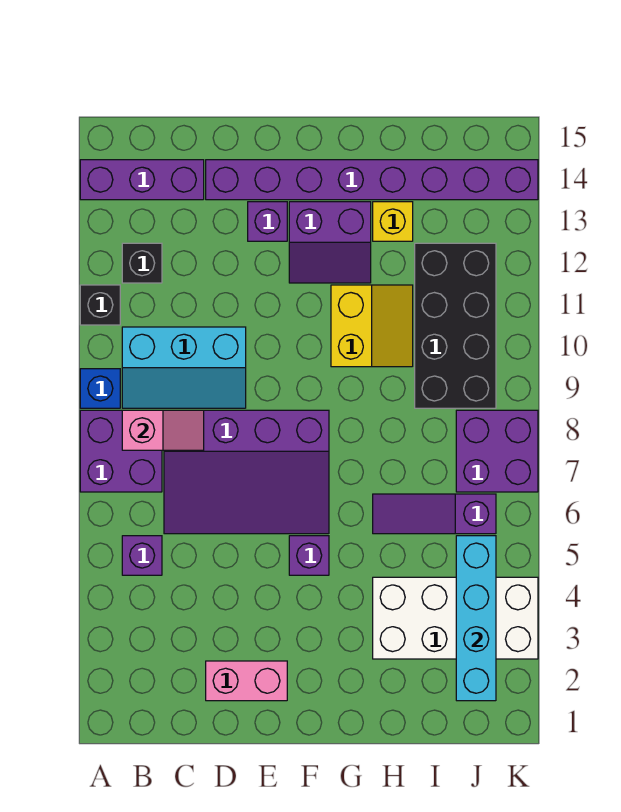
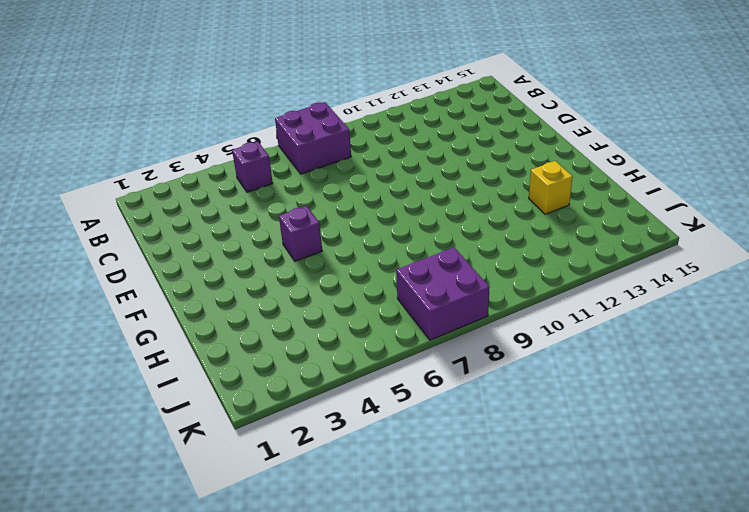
none -> blue 1x1 brick [80,369,120,408]
none -> black 1x1 brick [80,285,120,325]
none -> purple 1x3 brick [80,160,204,200]

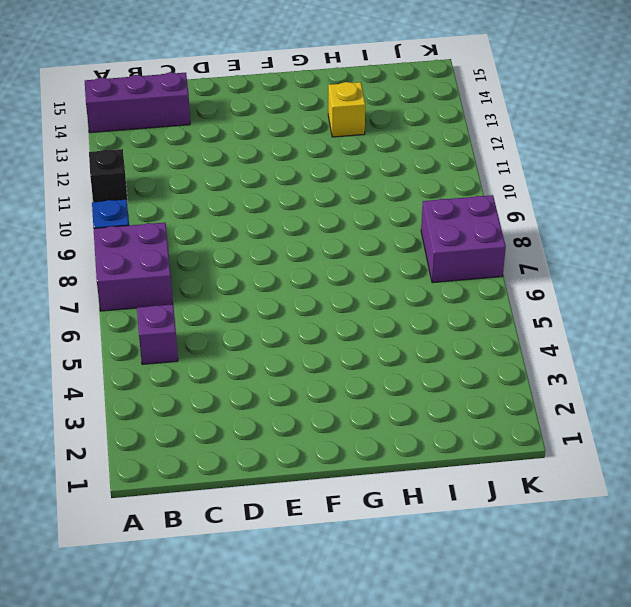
none -> cyan 2x3 slope [122,327,246,408]
none -> black 1x1 brick [122,243,162,283]
none -> purple 3x4 slope [164,410,329,534]

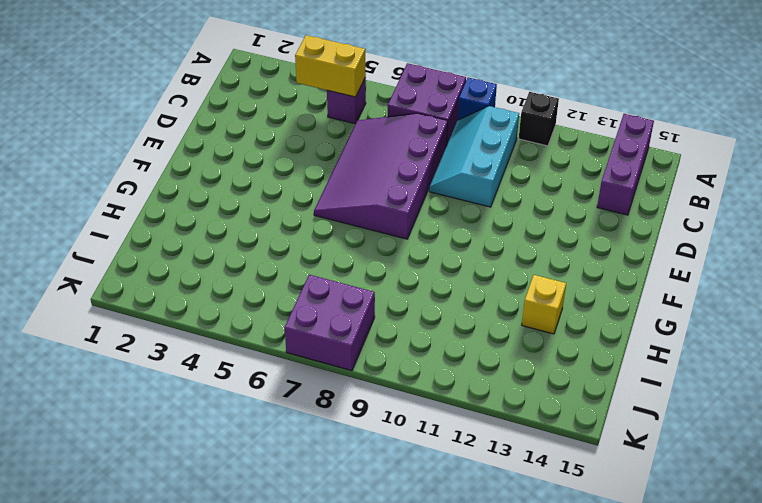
yellow 1x2 brick [295,35,366,97] -> none
none -> black 1x1 brick [122,243,162,283]
none -> pink 1x2 brick [206,661,287,701]
none -> purple 1x8 brick [206,160,538,200]

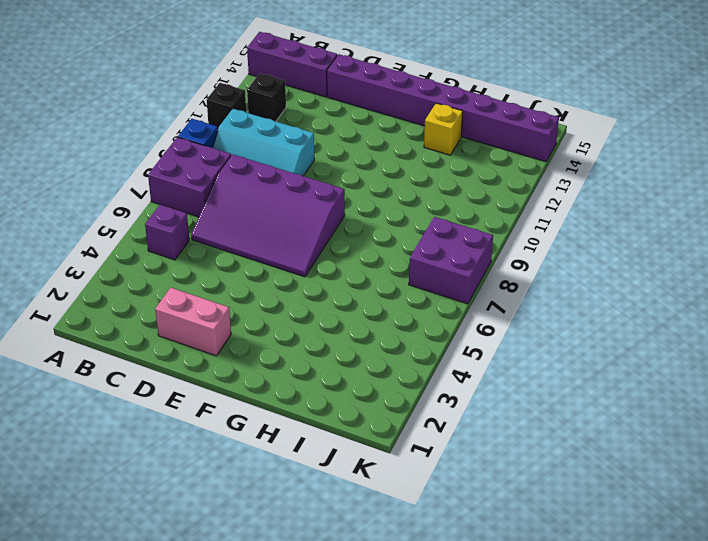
none -> purple 1x1 brick [248,202,287,241]
none -> purple 1x1 brick [289,536,329,575]
none -> purple 2x2 slope [289,202,371,283]

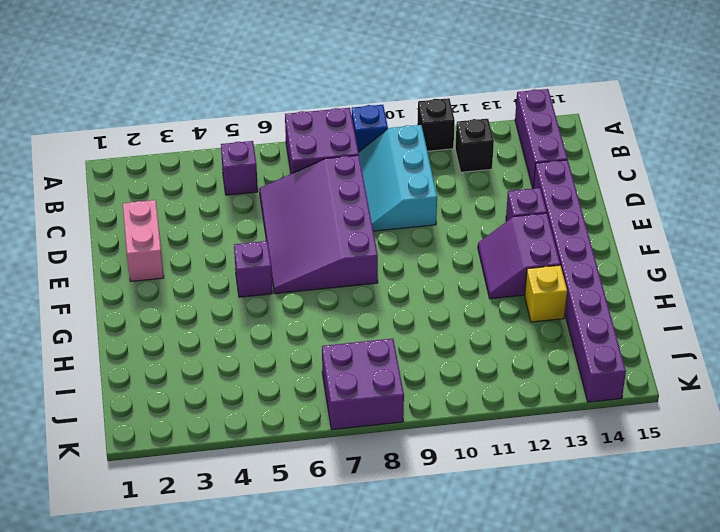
none -> yellow 2x2 slope [331,285,413,367]
none -> white 2x4 brick [373,577,538,659]
none -> purple 1x3 slope [373,494,496,534]

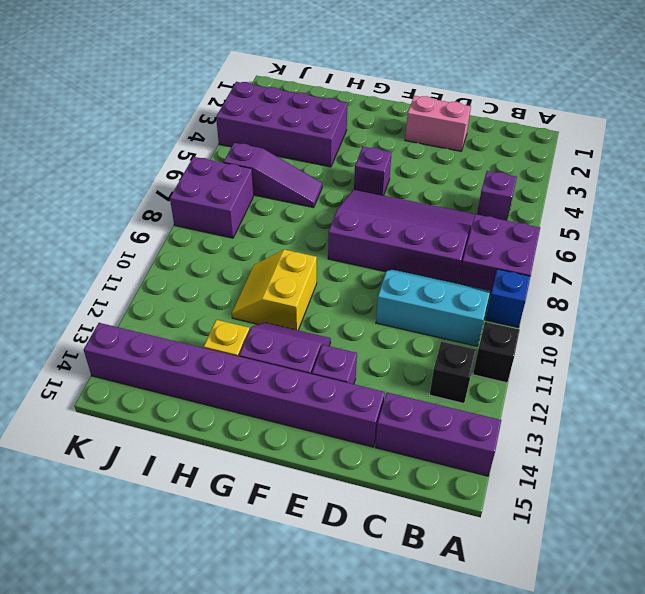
purple 2x4 brick [216,82,348,167] -> white 2x4 brick [373,577,538,659]
none -> black 2x4 brick [415,243,496,408]
none -> pink 1x2 slope [122,410,204,450]
none -> cyan 1x4 brick [456,536,496,701]

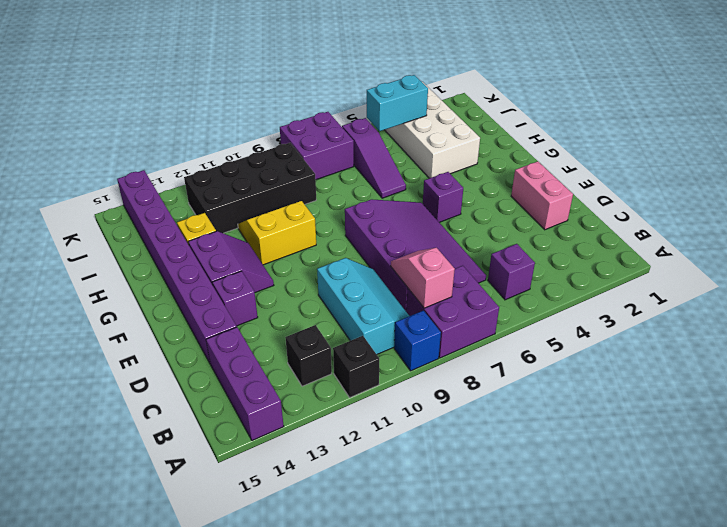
cyan 1x2 brick [367,75,428,131] -> cyan 1x4 brick [456,536,496,701]

